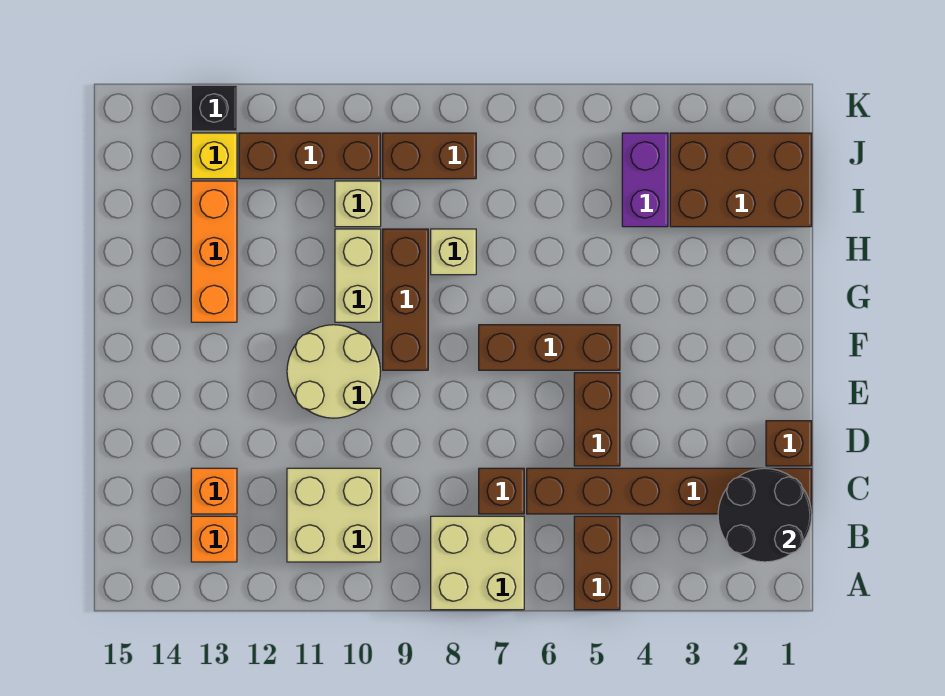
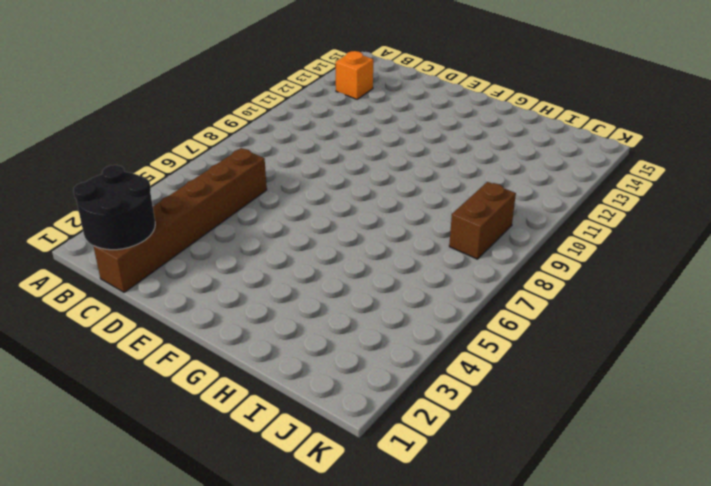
none -> brown 1x2 brick [574,516,620,610]
none -> tan 2x2 brick [431,516,524,610]
none -> tan 2x2 brick [287,468,381,562]

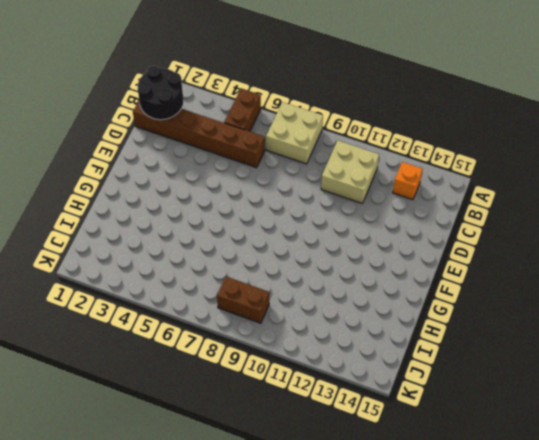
none -> brown 1x1 brick [479,468,524,514]
none -> orange 1x1 brick [191,468,237,514]
none -> brown 1x1 brick [766,421,812,466]

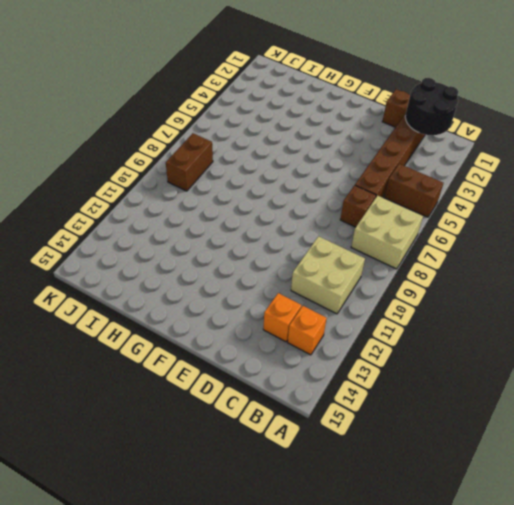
none -> brown 1x2 brick [574,373,620,466]
none -> tan 2x2 round brick [287,325,380,418]
none -> brown 1x3 brick [479,325,620,370]

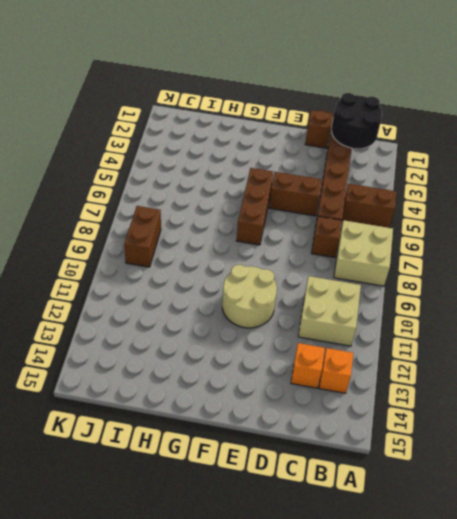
none -> brown 1x3 brick [383,229,428,370]
none -> tan 1x2 brick [335,229,381,322]
none -> orange 1x3 brick [191,181,237,322]

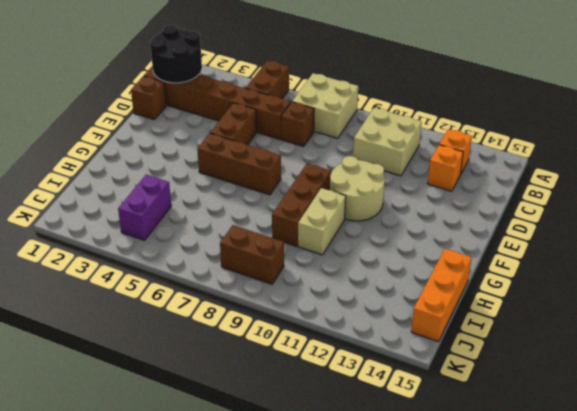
orange 1x3 brick [411,249,472,342] -> orange 1x3 brick moved to [191,181,237,322]
none -> tan 1x1 brick [431,229,476,275]
none -> brown 2x3 brick [670,133,812,227]
none -> tan 1x1 brick [335,181,381,227]

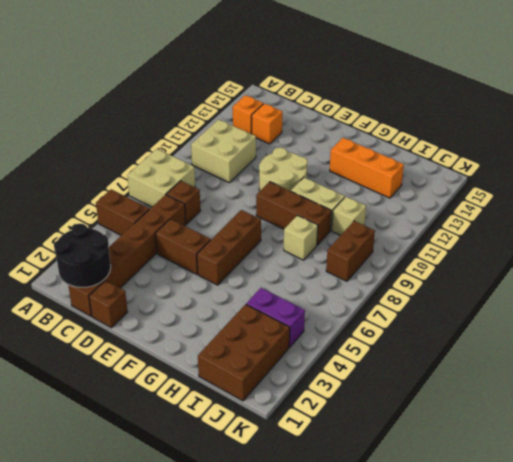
none -> brown 1x3 brick [239,133,381,179]
none -> yellow 1x1 brick [191,133,237,179]
none -> black 1x1 brick [191,85,237,131]

